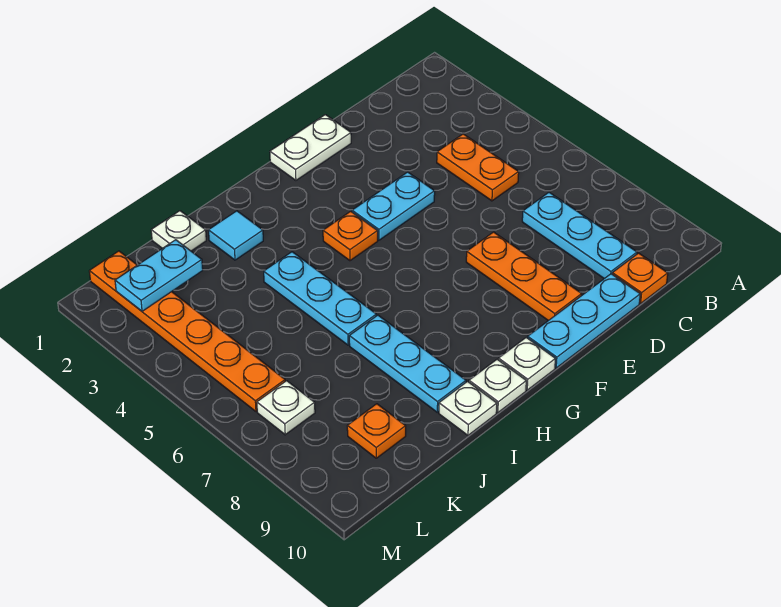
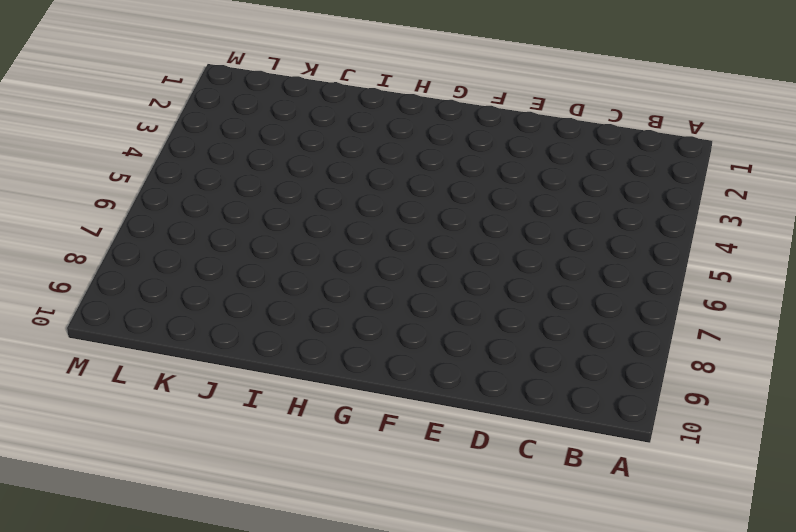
none -> orange 1x2 plate [437,134,519,201]
none -> cyan 1x3 plate [522,192,637,279]
none -> orange 1x1 plate [612,253,668,303]

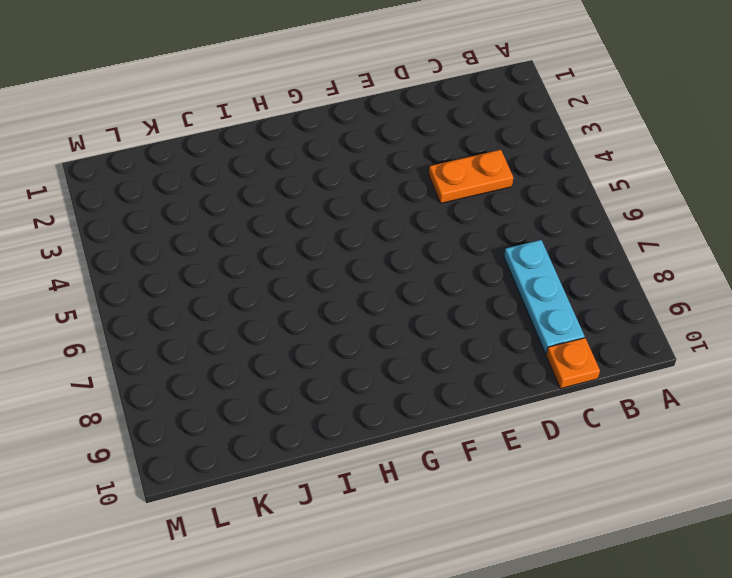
orange 1x2 plate [429,150,513,203] -> orange 1x2 plate turned to [437,134,519,201]
none -> cyan 1x3 plate [528,274,640,368]
none -> white 1x2 plate [270,115,351,180]
none -> cyan 1x2 plate [352,172,435,240]

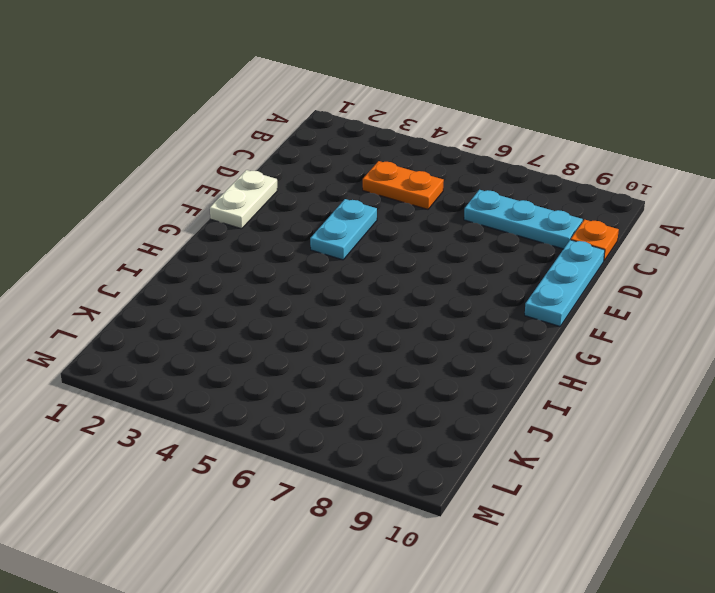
none -> orange 1x3 plate [466,232,582,321]
none -> orange 1x1 plate [323,211,378,261]
none -> white 1x1 plate [498,337,555,390]

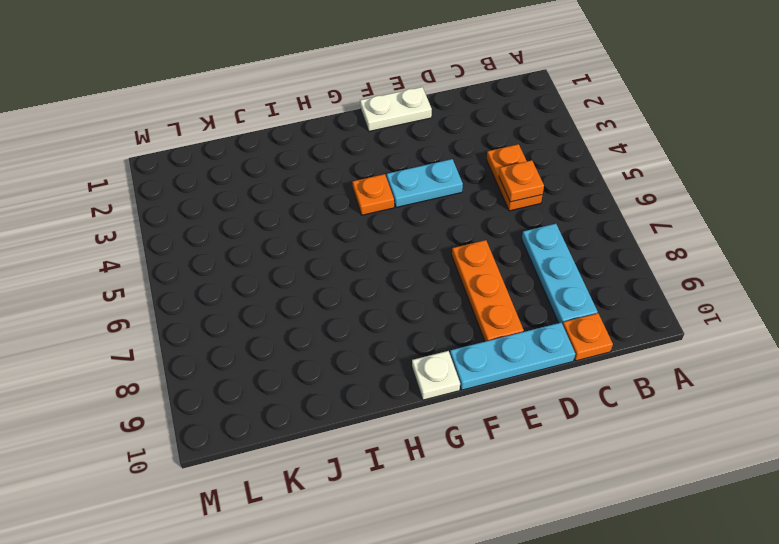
orange 1x1 plate [499,160,544,202] -> orange 1x1 plate moved to [347,404,406,458]
none -> white 1x1 plate [469,359,526,413]
none -> cyan 1x1 tile [208,211,263,260]
none -> cyan 1x3 plate [264,252,377,345]

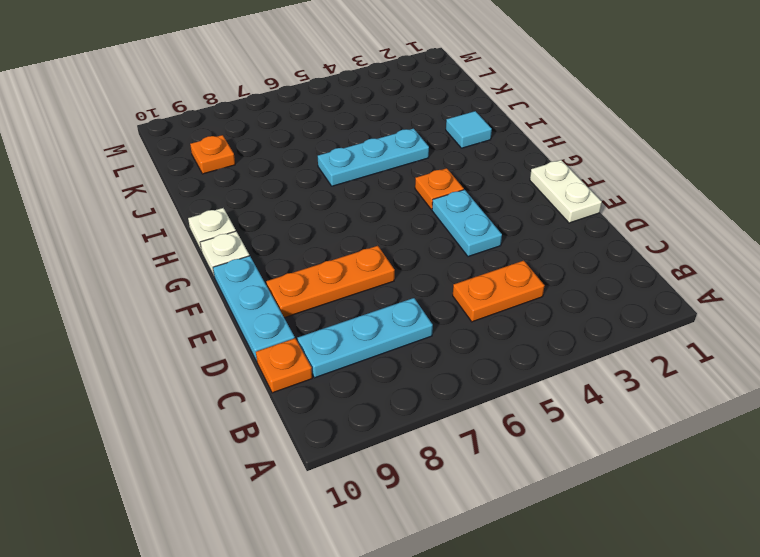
none -> cyan 1x3 plate [349,315,466,412]
none -> white 1x1 plate [439,382,497,435]
none -> white 1x1 plate [151,211,206,251]

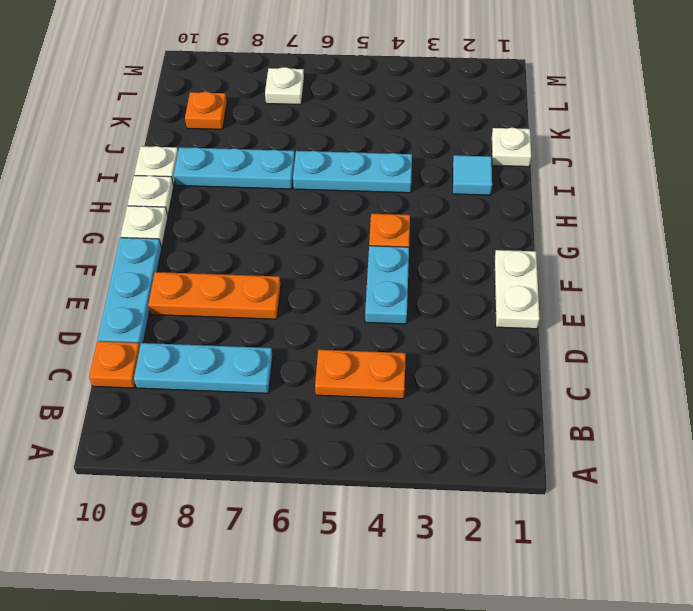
none -> orange 1x6 plate [89,251,285,411]
none -> cyan 1x2 plate [115,240,203,311]

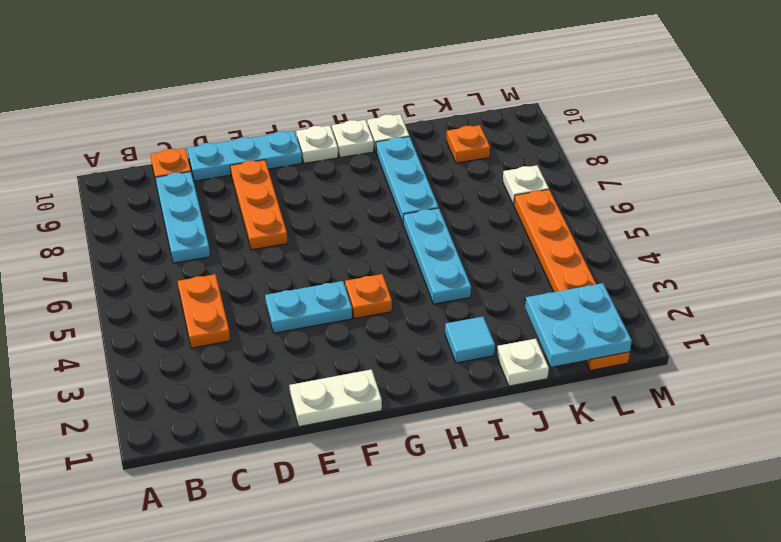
cyan 2x2 plate [525,283,632,367] -> cyan 1x2 plate [115,240,203,311]

